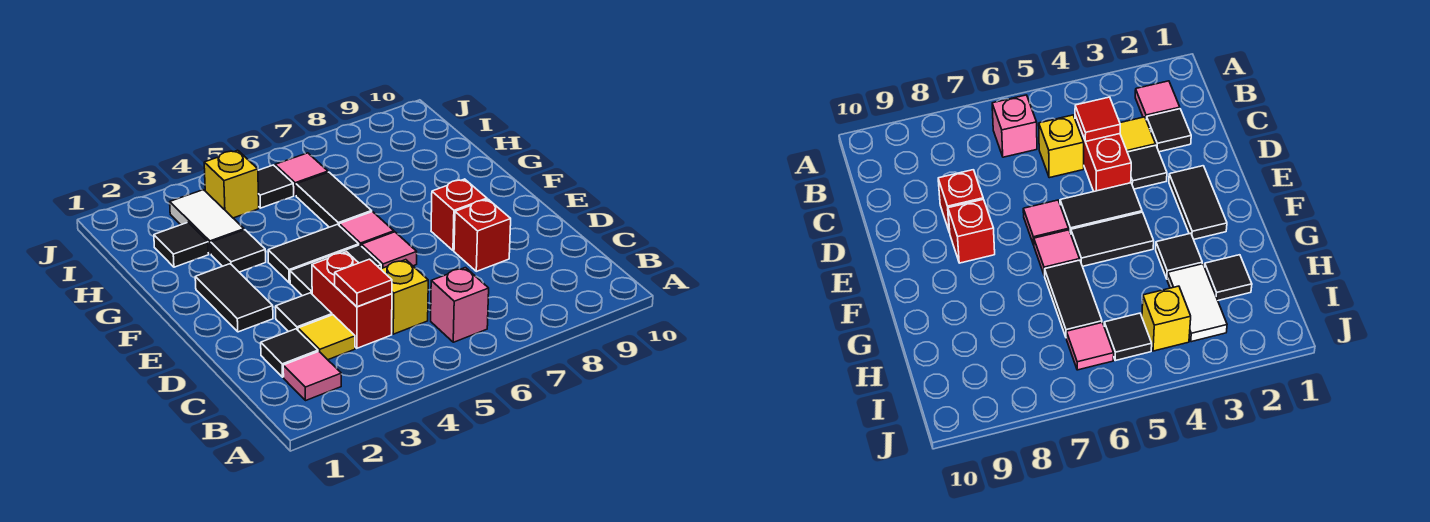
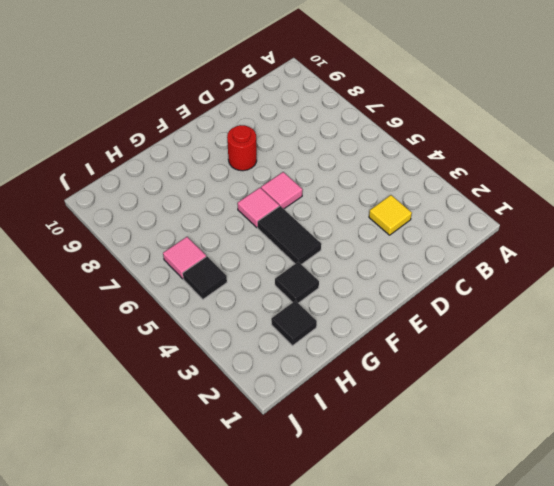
red 1x1 round brick [227,125,257,171] -> red 1x1 brick [431,179,487,251]
none -> pink 1x1 tile [283,351,341,400]
none -> pink 1x1 brick [431,268,489,342]
none -> black 1x1 tile [261,329,318,377]

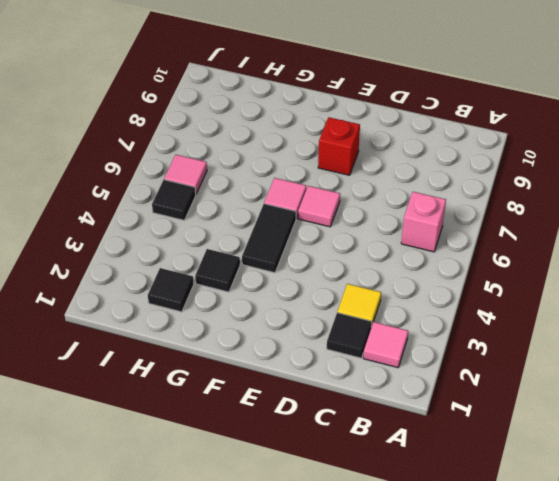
none -> red 1x2 brick [312,252,392,348]
none -> yellow 1x1 brick [381,260,428,334]
none -> black 1x1 tile [276,293,332,332]

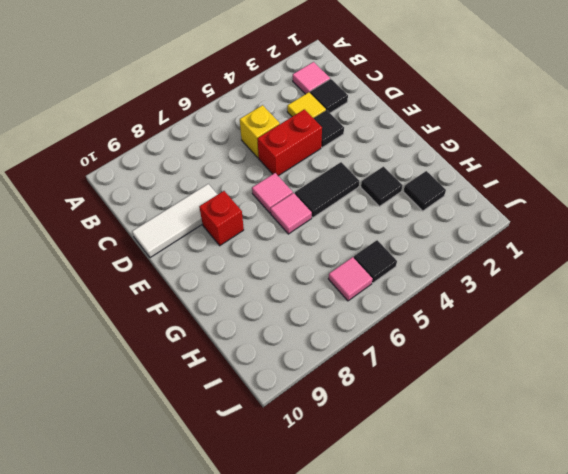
red 1x2 brick [258,109,322,176] -> red 1x2 brick turned to [312,252,392,348]
white 1x3 tile [132,184,218,258] -> red 1x1 brick [454,199,511,271]
none -> pink 1x1 brick [431,268,489,342]
none -> black 1x2 tile [195,264,273,332]
none -> black 1x2 tile [290,245,381,296]

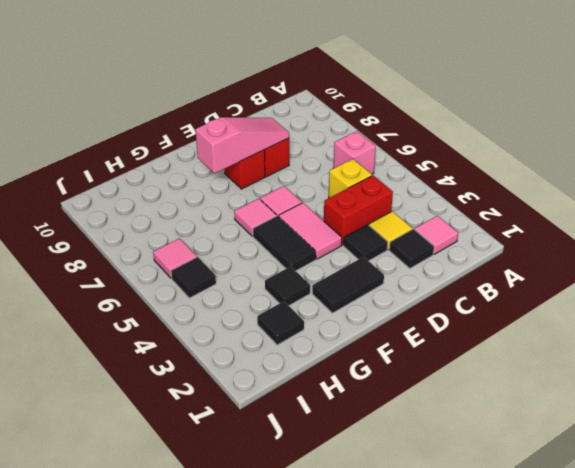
pink 1x3 slope [195,117,289,173] -> none
pink 1x2 tile [279,203,342,259] -> black 1x2 tile [290,245,381,296]
none -> black 1x2 tile [296,172,372,227]
none -> white 1x2 tile [170,190,244,254]
none -> yellow 1x1 brick [204,150,259,218]

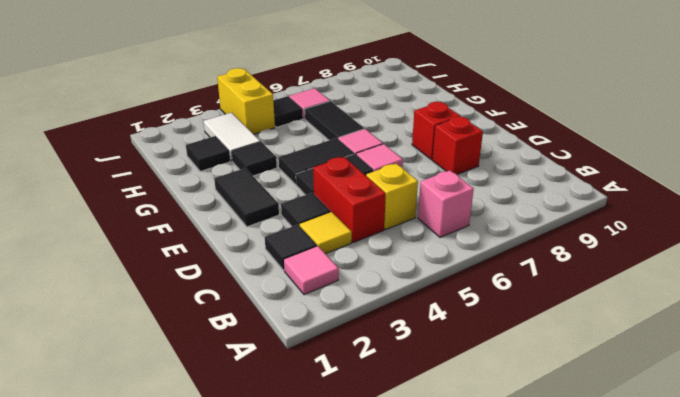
yellow 1x2 brick [217,68,275,134] -> yellow 1x1 brick [204,150,259,218]
none -> red 1x1 tile [335,259,392,307]

